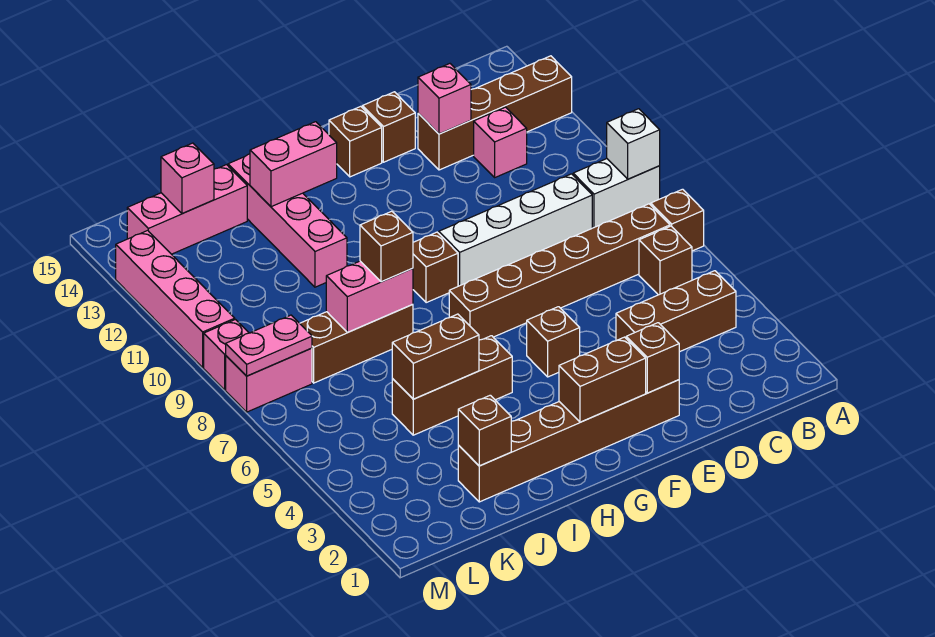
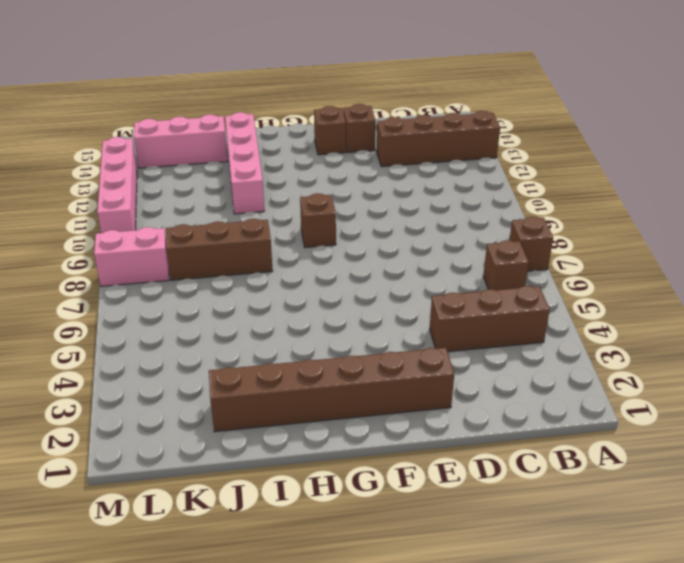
none -> white 1x2 brick [573,159,660,228]
none -> brown 1x6 brick [449,204,670,340]
none -> white 1x4 brick [439,174,592,286]
none -> pink 1x1 brick [474,107,527,177]

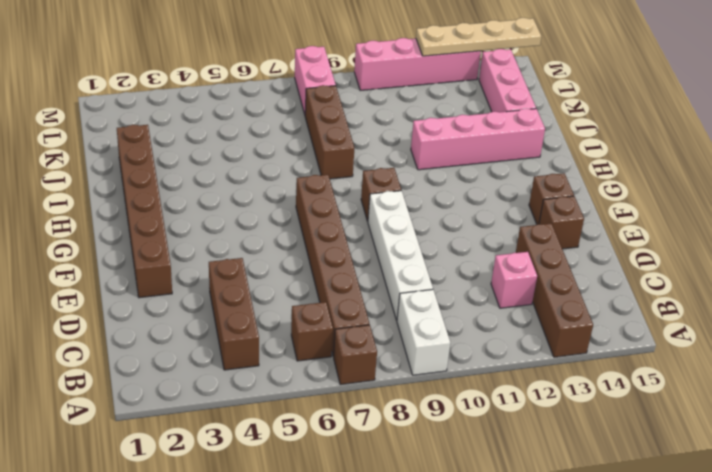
tan 1x4 plate [416,18,541,56] -> none
none -> brown 1x1 brick [527,307,580,377]
none -> brown 1x3 brick [392,336,512,435]
none -> pink 1x1 brick [204,320,249,390]
none -> white 1x1 brick [607,109,660,179]

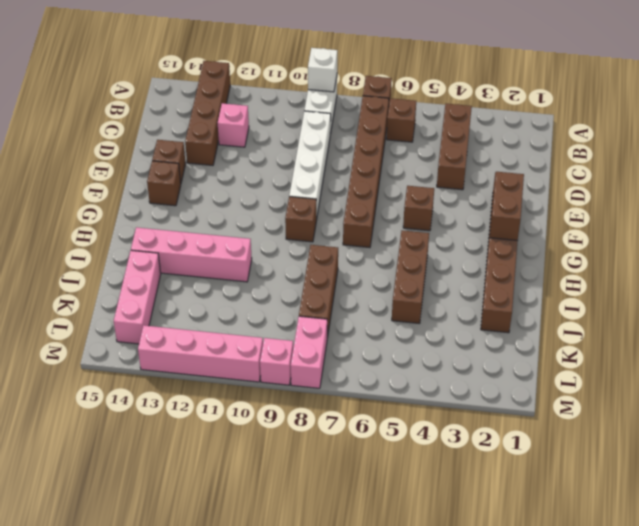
none -> pink 1x1 brick [418,64,471,134]
none -> brown 1x1 brick [626,323,679,393]
none -> pink 1x2 brick [250,122,337,207]
none -> brown 1x2 brick [392,314,479,399]

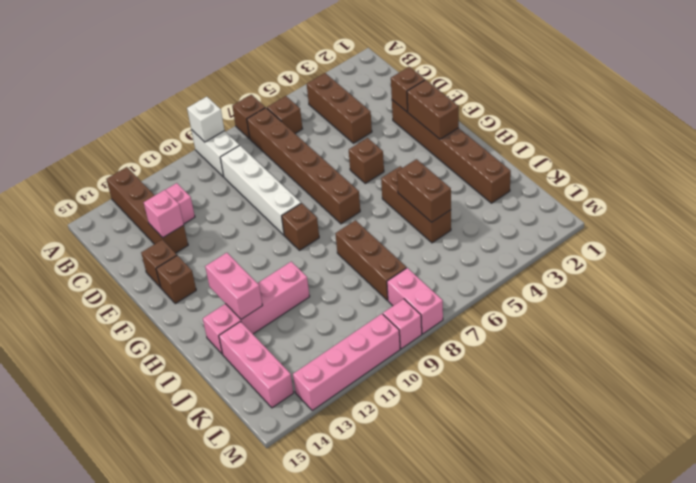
none -> pink 1x2 brick [326,261,413,332]
none -> brown 1x1 brick [458,395,511,466]
none -> pink 1x1 brick [161,143,214,214]
none -> pink 1x2 plate [226,315,312,376]

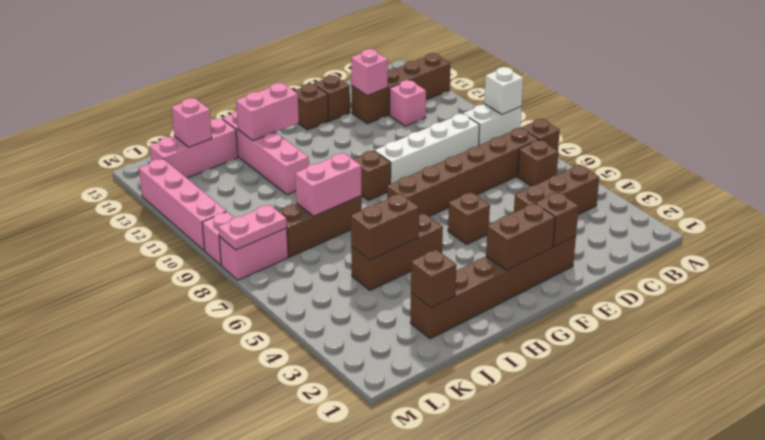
none -> brown 1x1 brick [360,211,413,282]

